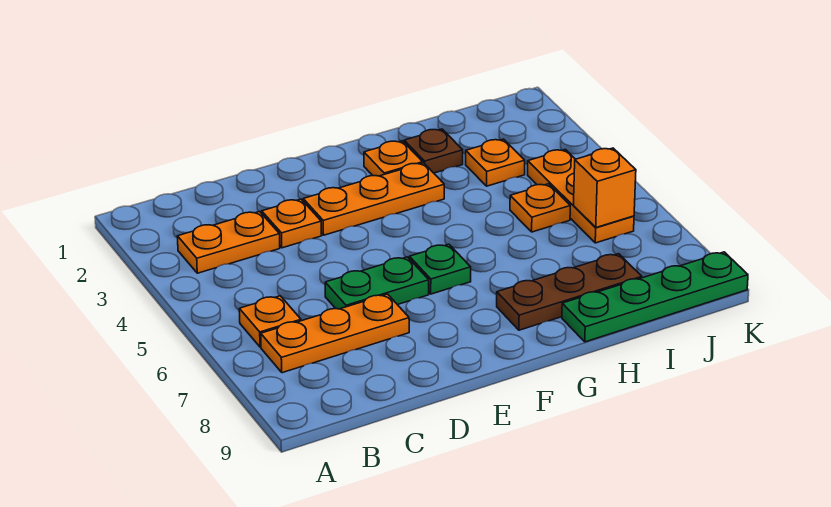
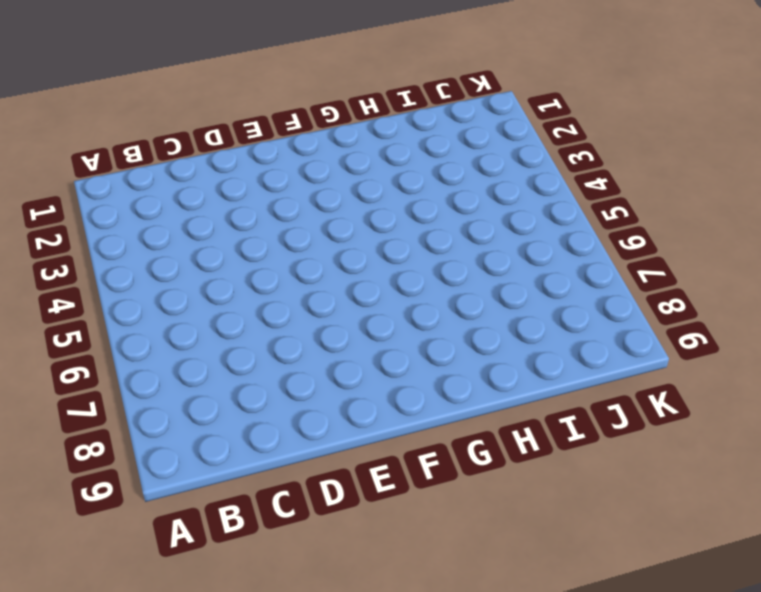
none -> orange 1x2 plate [177,212,280,273]
none -> orange 1x1 plate [239,296,301,347]
none -> orange 1x3 plate [261,294,409,373]

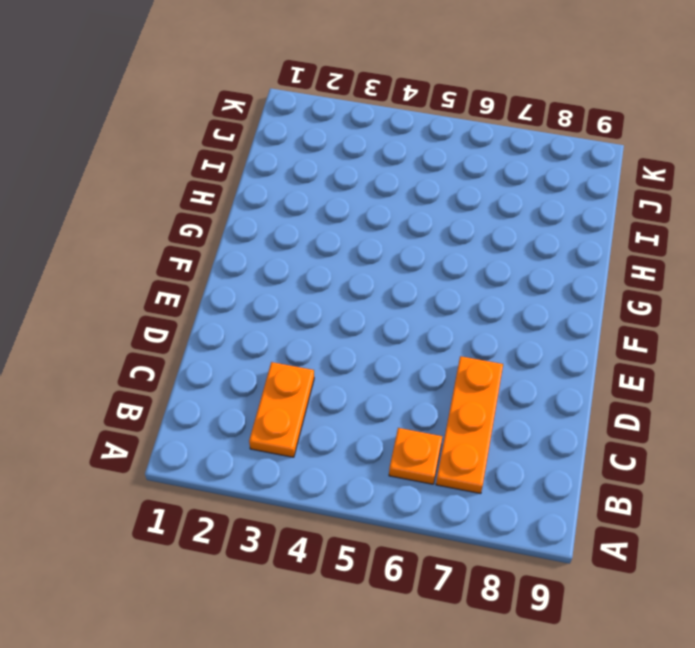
none -> orange 1x1 plate [262,199,322,248]
none -> green 1x2 plate [325,257,429,309]
none -> orange 1x3 plate [303,163,444,235]

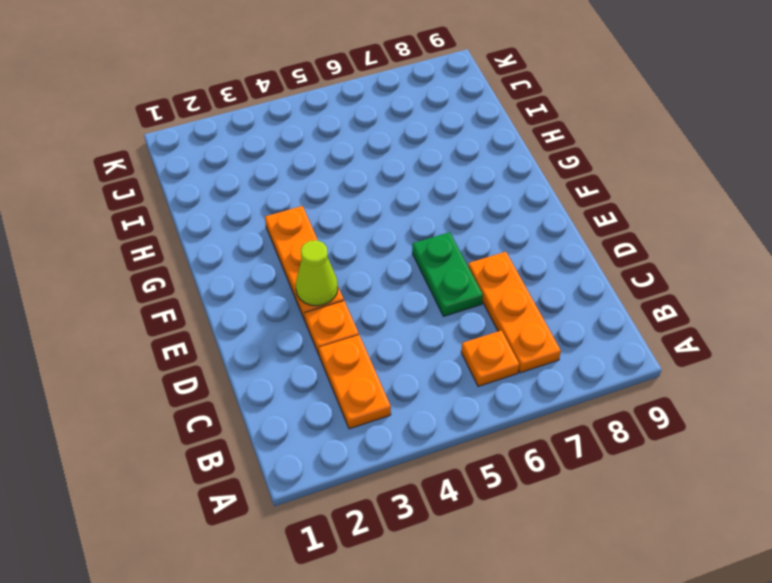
lime 1x1 cone [296,240,338,306] -> none
none -> green 1x1 plate [409,244,471,294]
none -> orange 1x1 plate [364,141,423,176]
none -> brown 1x3 plate [497,254,642,330]

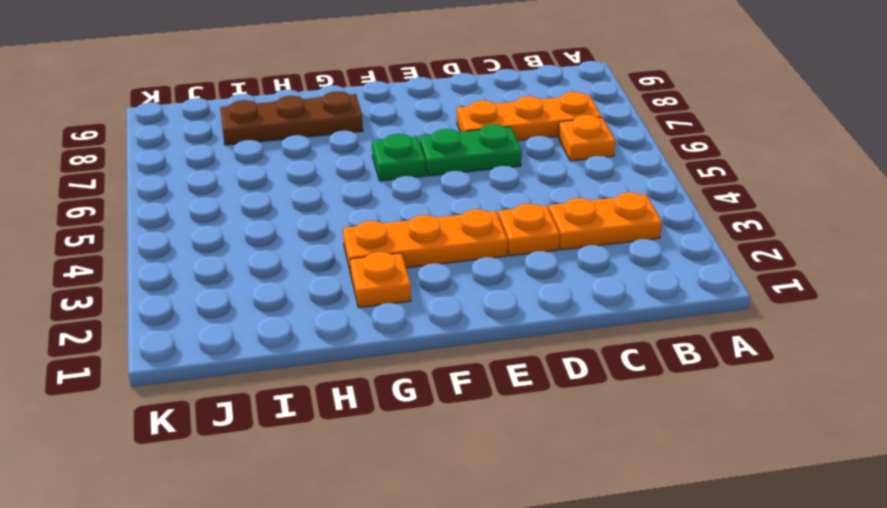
none -> brown 1x1 plate [404,129,463,173]
none -> green 1x4 plate [562,252,748,342]
none -> orange 1x1 plate [466,139,525,186]

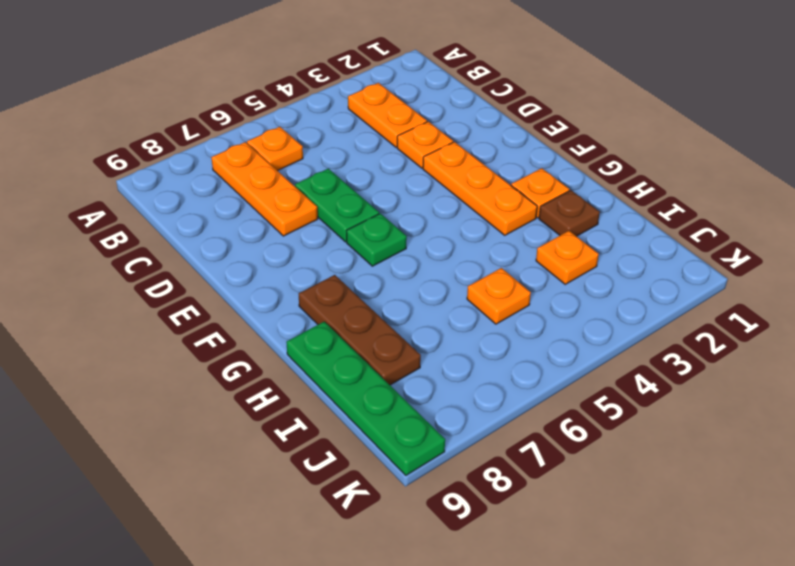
none -> orange 1x3 plate [528,150,634,243]
none -> orange 1x1 brick [573,148,636,227]

